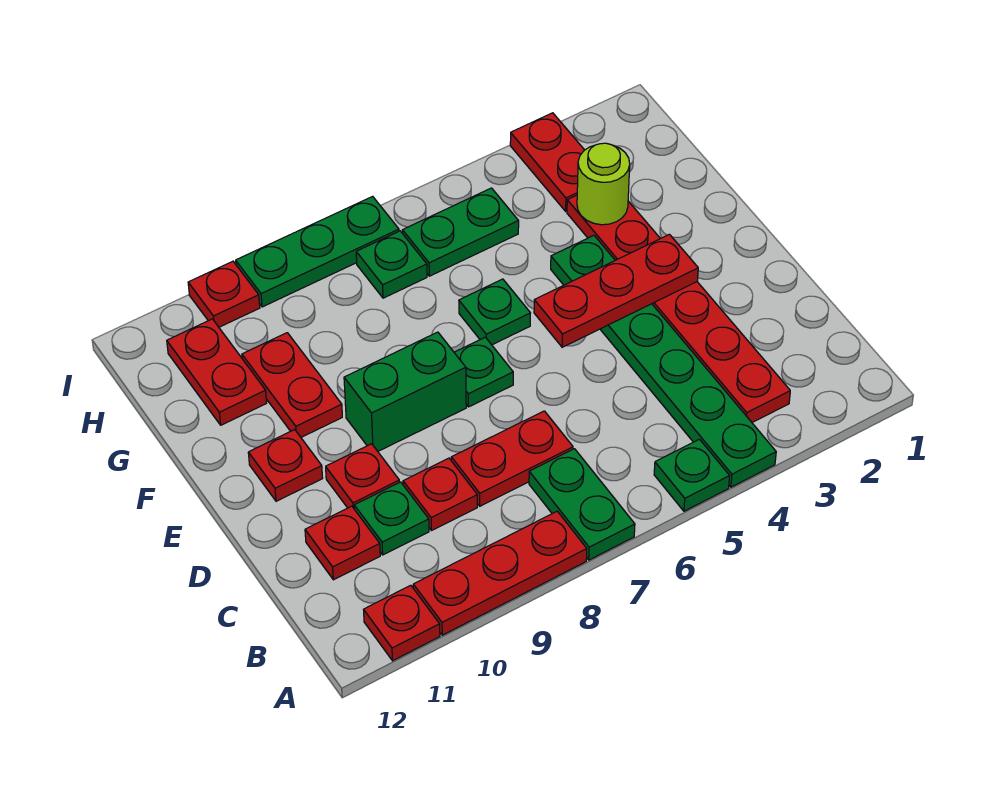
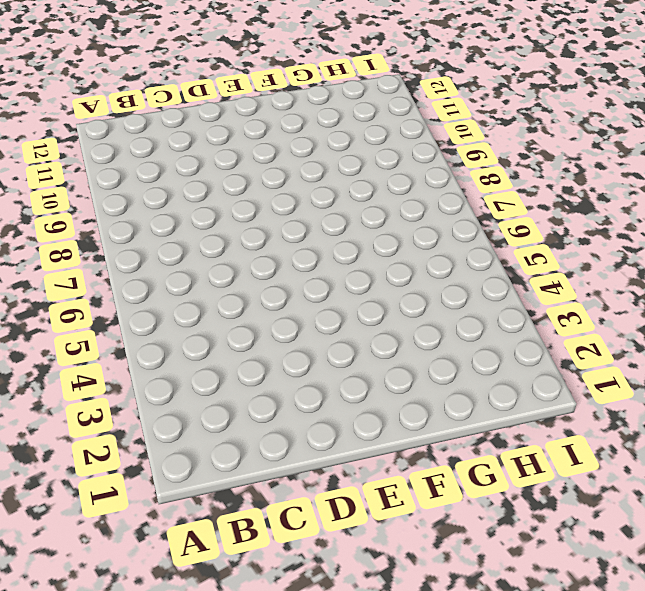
none -> green 1x6 plate [551,236,776,487]
none -> green 1x1 plate [654,439,730,511]
none -> green 1x2 plate [529,449,635,560]

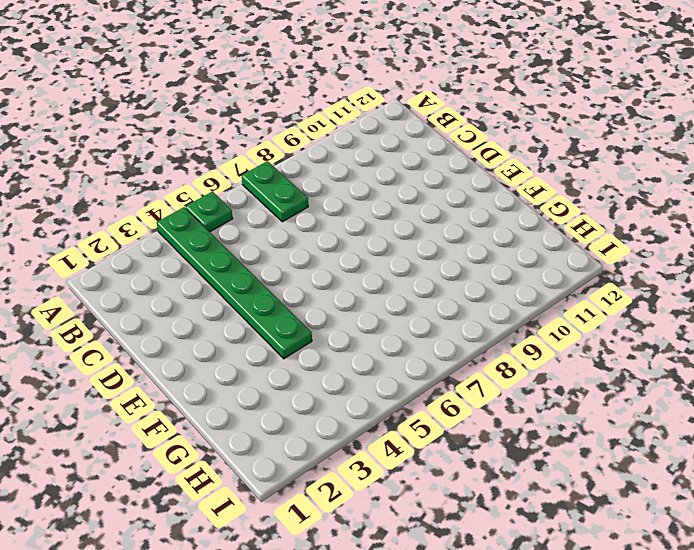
none -> red 1x3 plate [413,511,587,635]
none -> red 1x1 plate [364,585,440,661]
none -> red 1x6 plate [567,195,790,422]

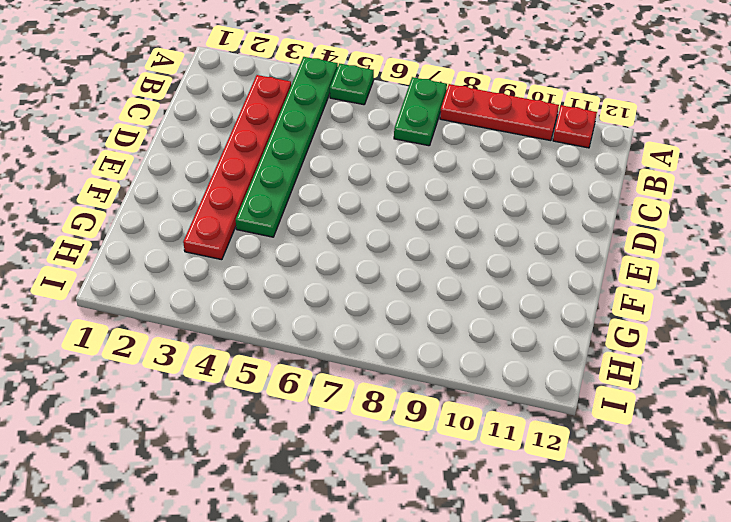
none -> red 1x2 plate [451,411,573,506]
none -> red 1x1 plate [403,458,477,531]
none -> green 1x1 plate [354,482,429,555]

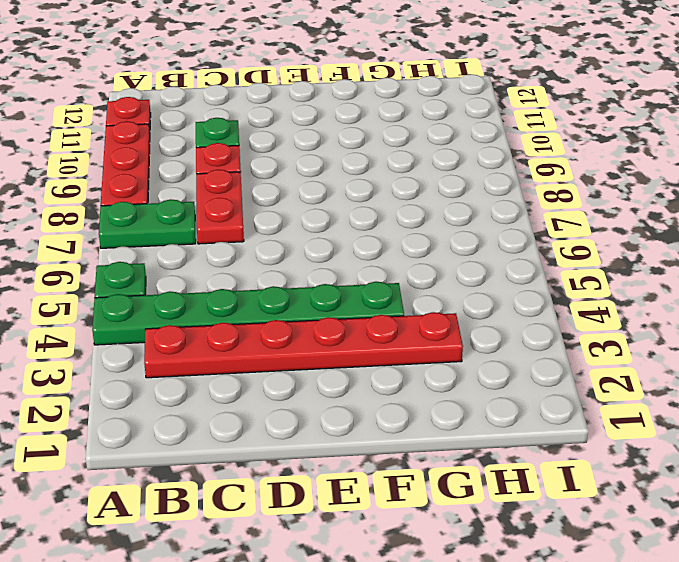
none -> red 1x1 plate [305,506,380,580]
none -> red 1x1 plate [326,444,399,508]
none -> green 1x1 plate [454,337,513,407]

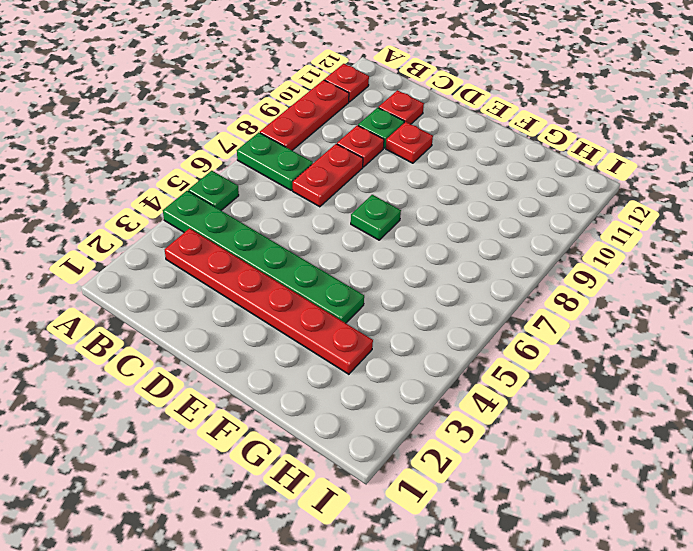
none -> green 1x2 brick [344,332,466,451]
none -> red 1x1 plate [248,430,323,501]
none -> green 1x1 plate [459,279,530,345]

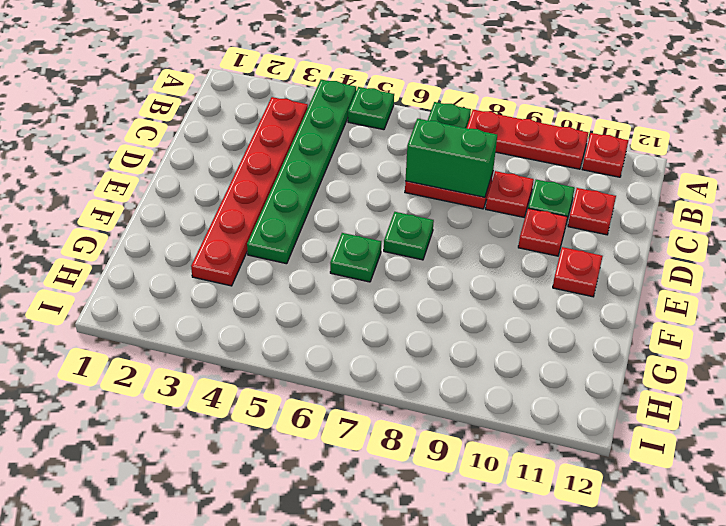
green 1x2 brick [405,119,497,197] -> green 1x2 brick moved to [344,332,466,451]
none -> red 1x2 plate [242,333,342,437]
none -> red 1x2 plate [167,319,267,425]
none -> red 1x2 plate [510,113,584,211]

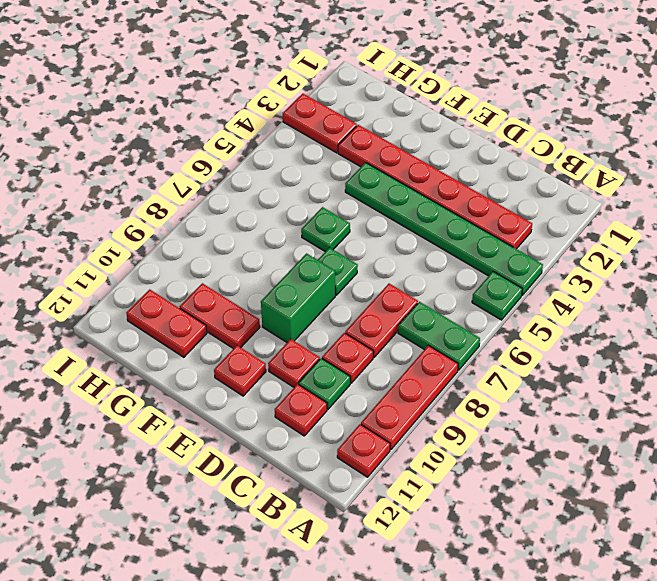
none -> green 1x2 plate [403,188,519,276]
none -> green 1x1 plate [356,231,427,298]
none -> green 1x3 plate [236,196,399,307]

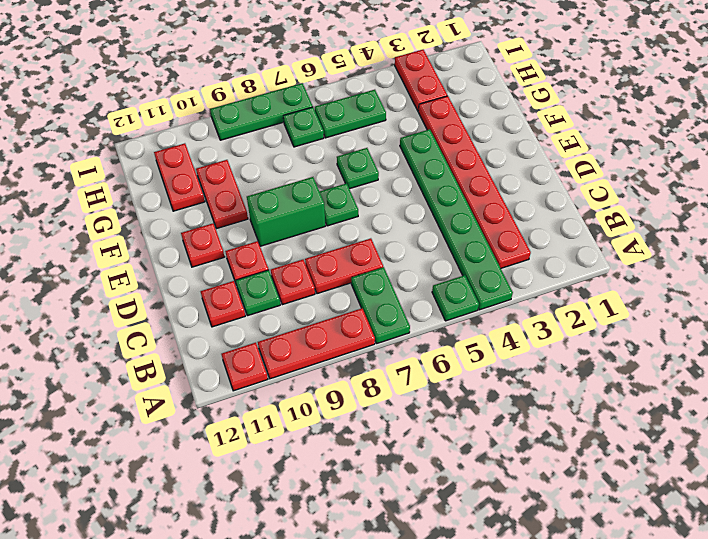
none -> red 1x1 plate [188,261,260,327]
none -> red 1x3 plate [534,234,698,347]
none -> lime 1x1 round brick [577,143,630,225]

